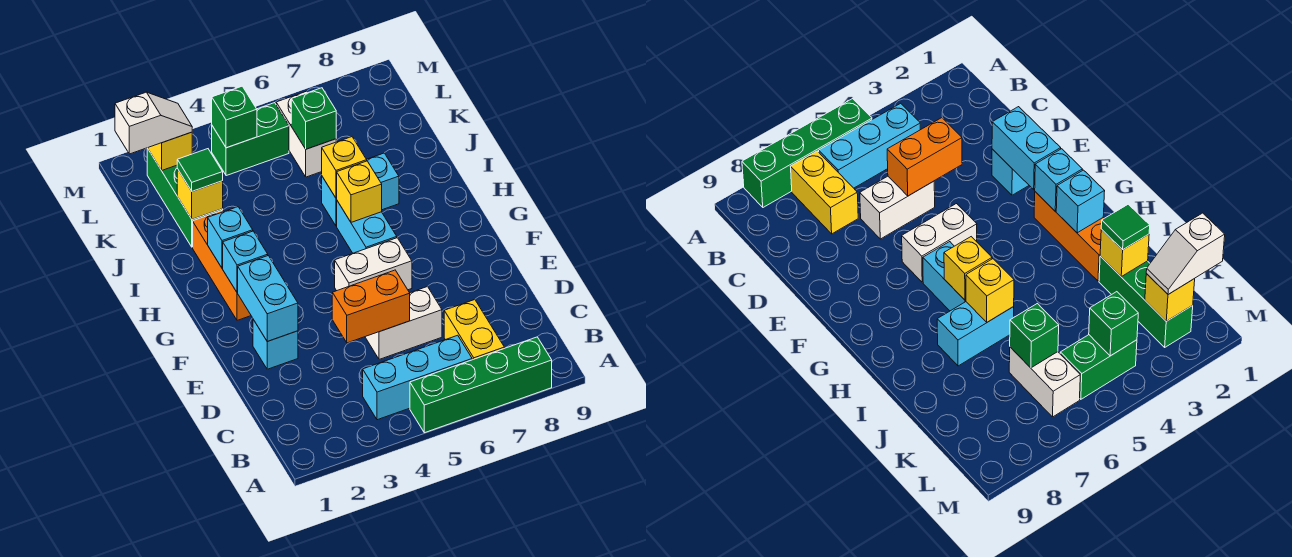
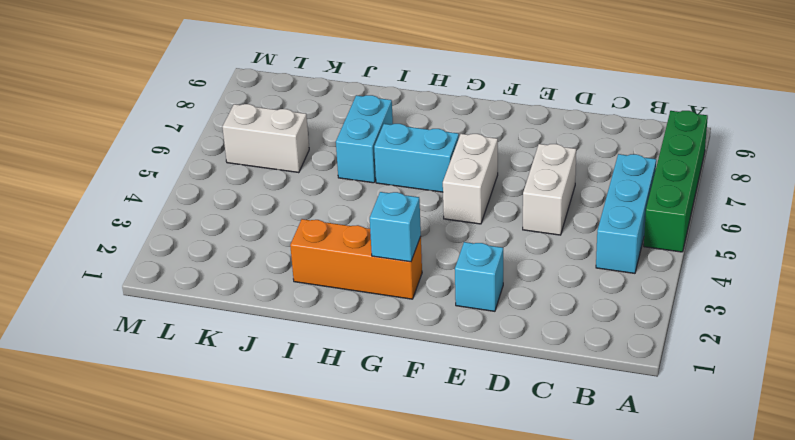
none -> yellow 1x2 brick [444,300,504,360]
none -> green 1x3 brick [147,148,223,247]
none -> green 1x2 brick [212,103,289,176]

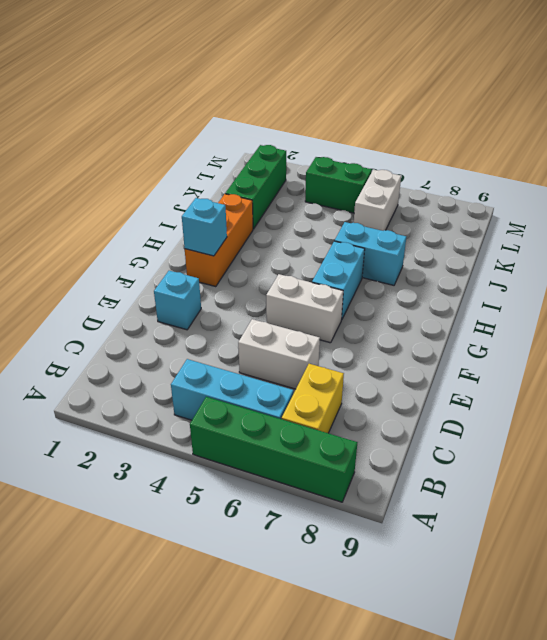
none -> orange 1x2 brick [332,270,410,343]
none -> cyan 1x2 brick [238,256,298,341]
none -> cyan 1x1 brick [208,207,253,268]

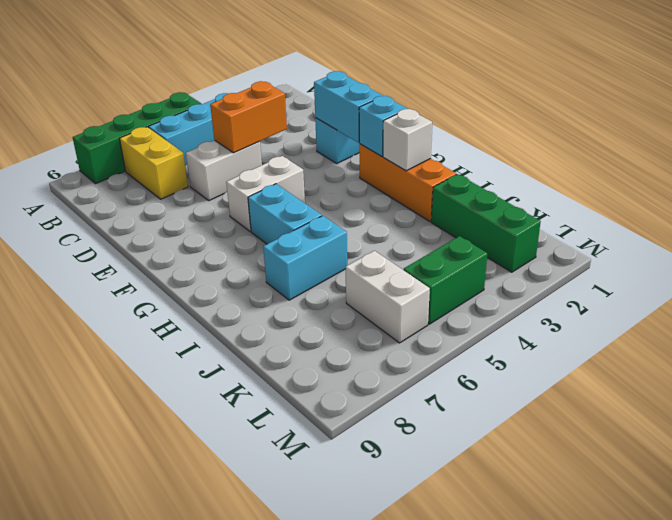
white 1x1 brick [383,109,432,171] -> cyan 1x1 brick [208,207,253,268]
none -> yellow 1x1 brick [337,161,382,222]
none -> yellow 1x1 brick [322,137,367,198]
none -> yellow 1x1 brick [177,169,223,219]

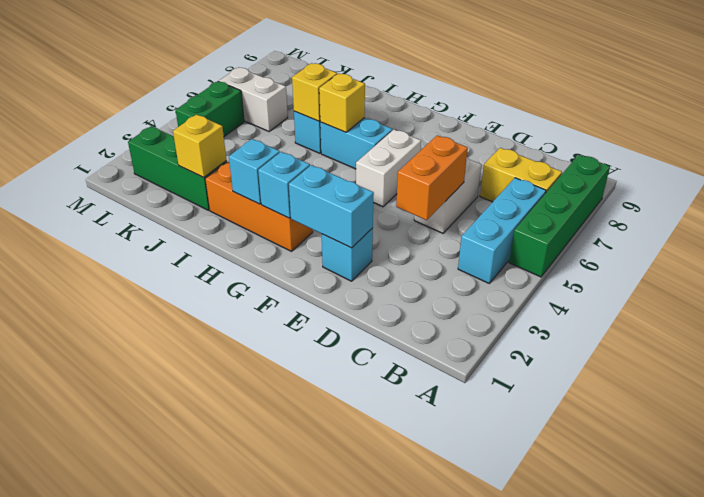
none -> green 1x1 brick [291,88,336,149]
none -> yellow 1x1 brick [148,132,192,170]
none -> green 1x1 brick [212,86,257,148]

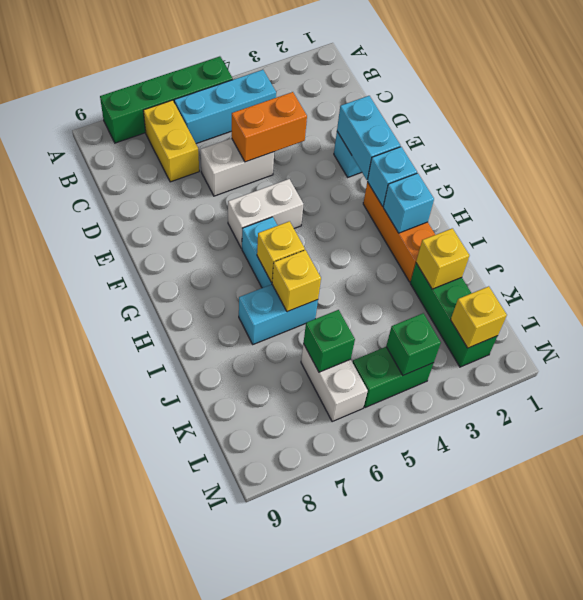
none -> green 1x1 tile [177,149,223,191]
none -> white 1x2 slope [115,92,192,154]

